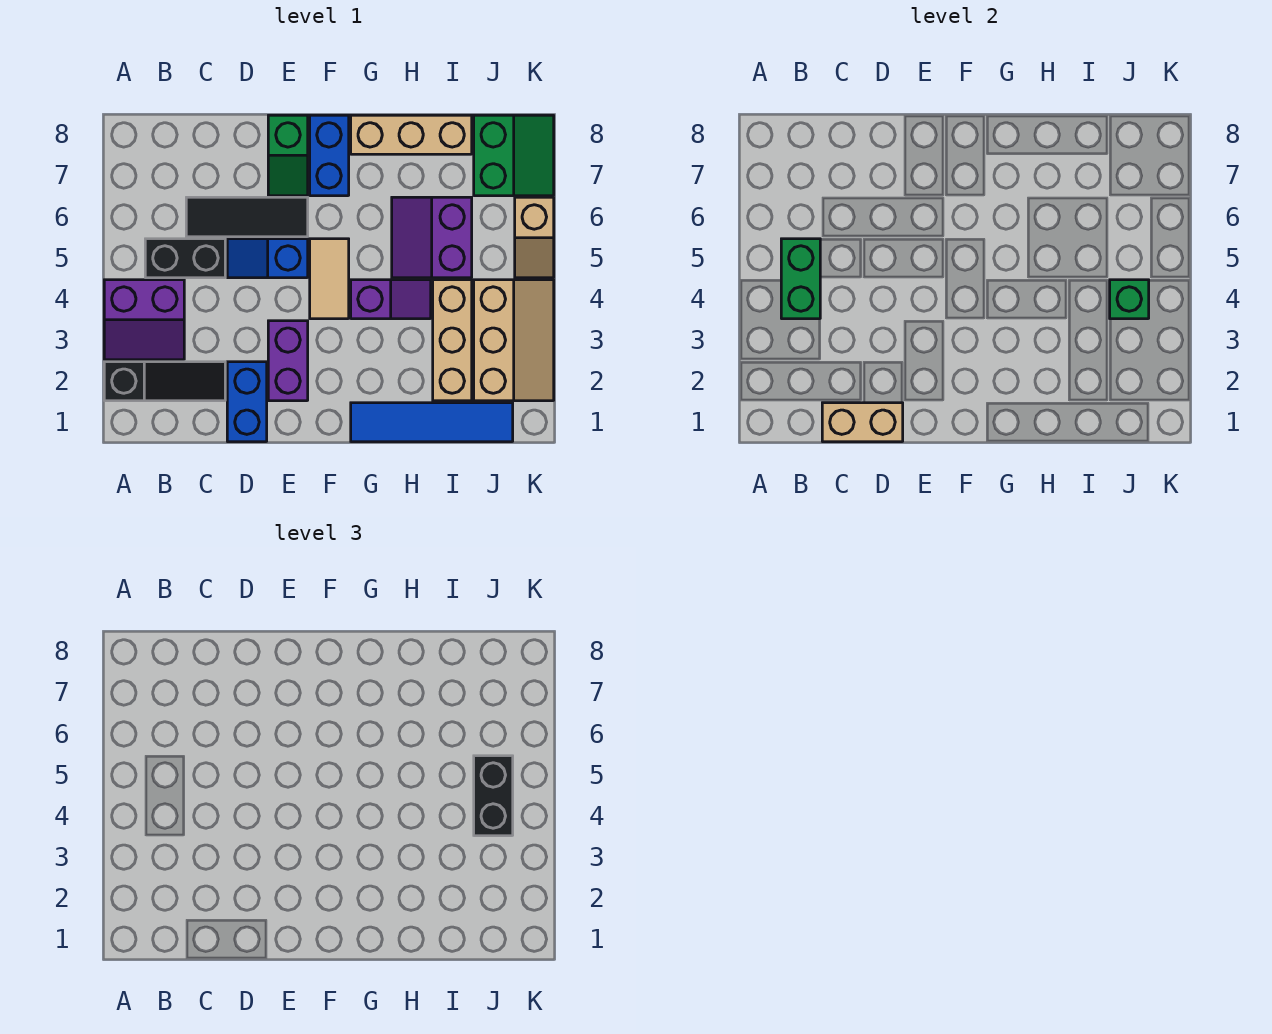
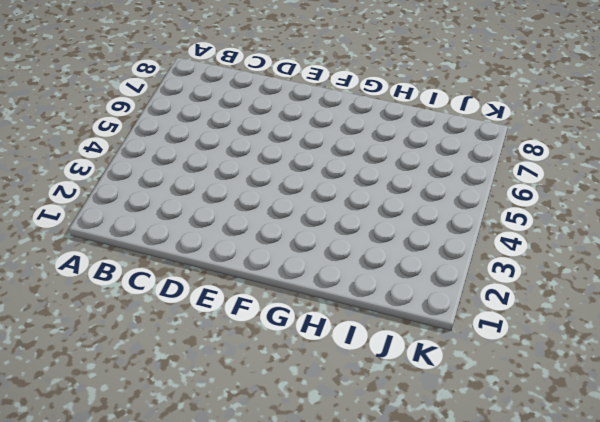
none -> black 1x3 slope [104,362,225,401]
none -> purple 2x2 slope [104,280,184,360]
none -> black 1x2 brick [145,239,225,278]

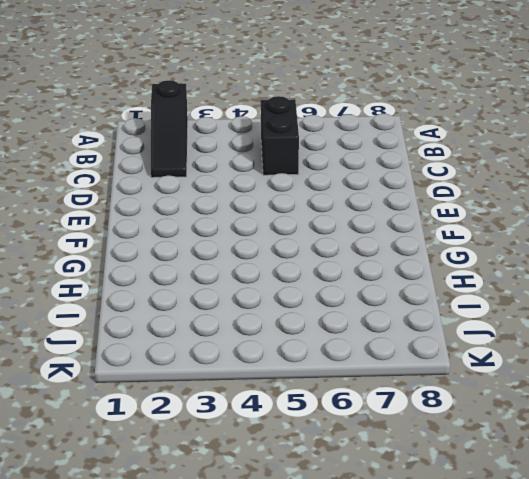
none -> purple 2x2 slope [104,280,184,360]
none -> black 1x3 tile [186,197,308,237]
none -> blue 1x2 brick [227,362,267,442]

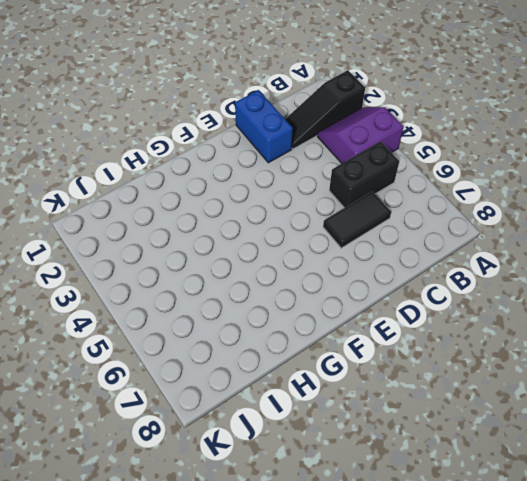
black 1x2 tile [323,191,391,248] -> black 1x3 tile [186,197,308,237]
none -> blue 1x2 slope [227,239,308,278]
none -> purple 1x2 brick [268,321,308,401]
none -> green 1x2 slope [268,115,308,196]

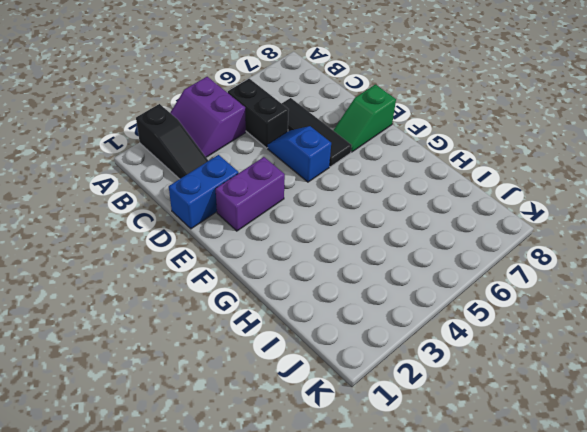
none -> tan 1x2 tile [310,239,349,319]
none -> blue 1x2 brick [310,115,349,196]
none -> blue 1x4 tile [351,403,513,442]

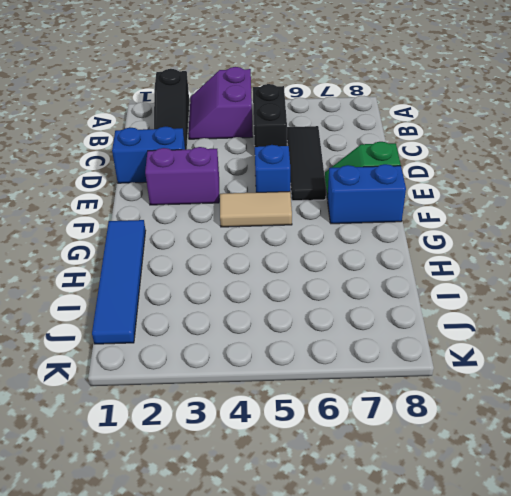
none -> purple 1x2 slope [351,280,431,319]
none -> tan 1x3 brick [351,115,472,154]
none -> purple 2x2 slope [392,197,472,278]

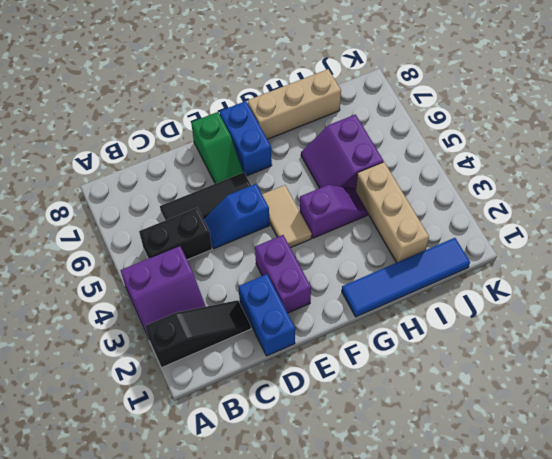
none -> tan 2x3 slope [474,280,554,401]
none -> green 2x2 slope [474,115,554,196]
none -> tan 1x2 slope [515,197,554,278]

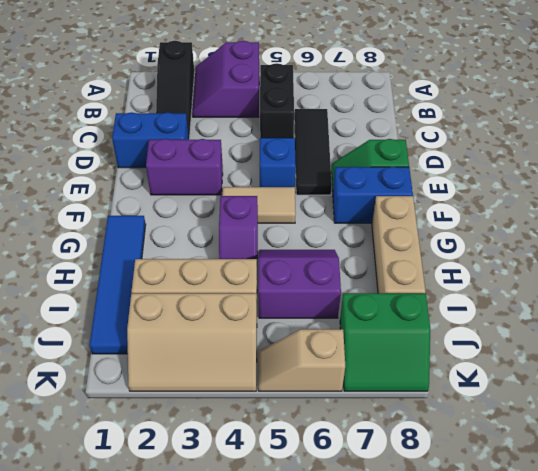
none -> green 1x2 brick [781,239,820,319]
none -> tan 1x2 brick [822,403,903,442]
none -> green 1x1 brick [1110,280,1149,319]

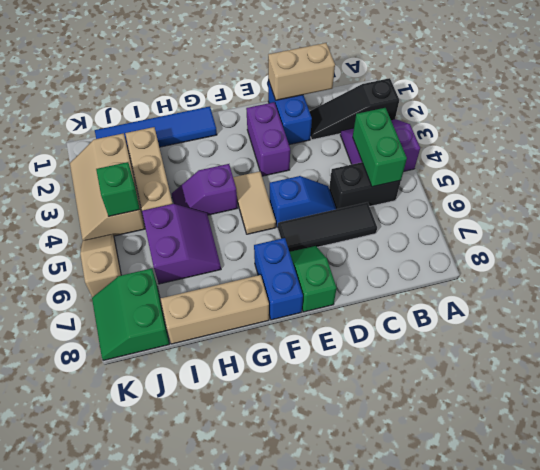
none -> black 1x2 brick [474,756,513,836]

